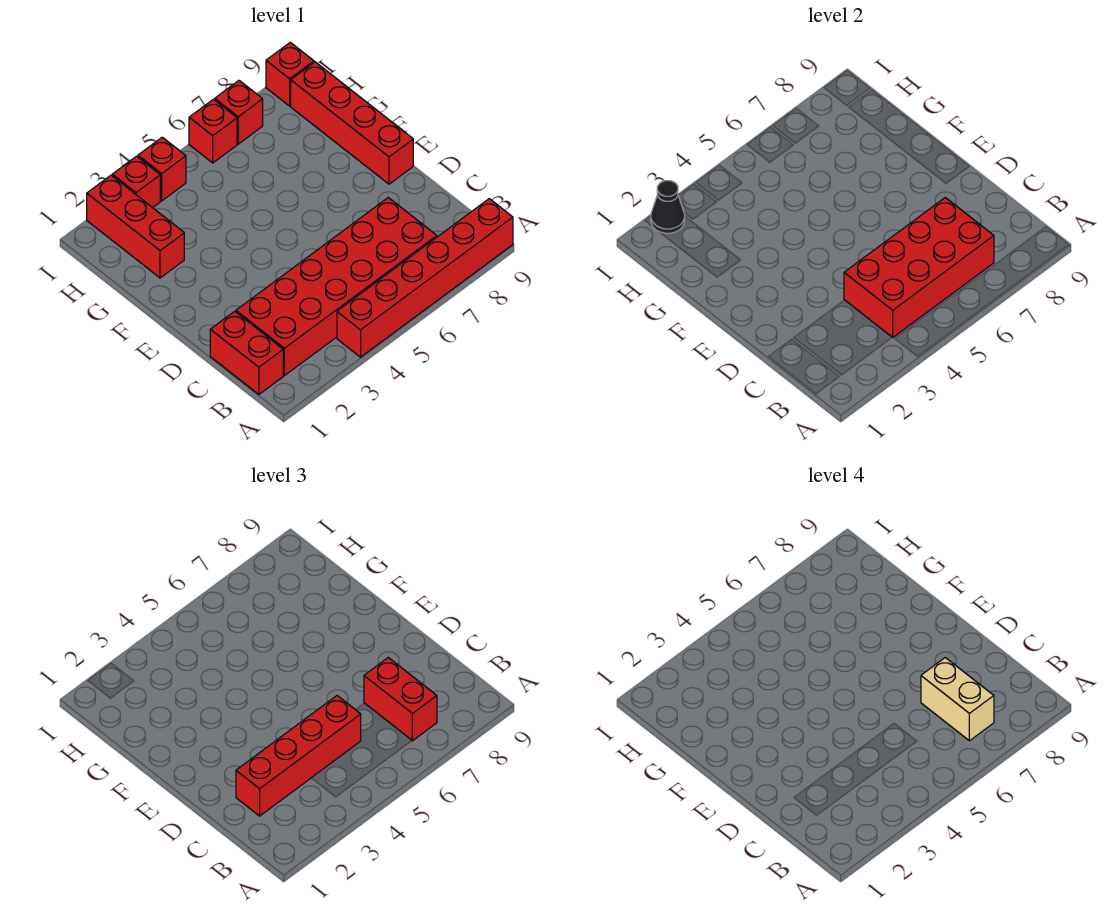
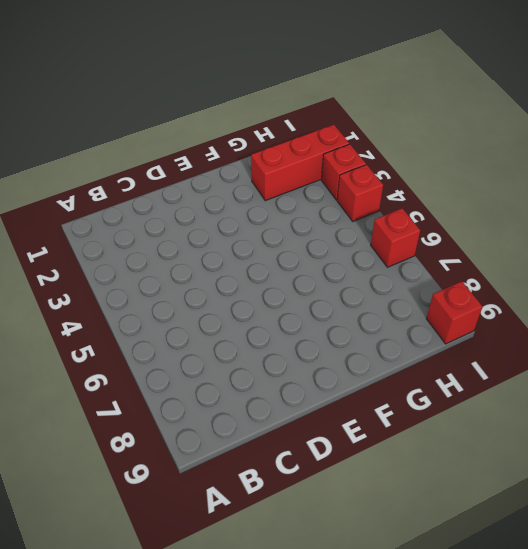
none -> red 1x6 brick [337,199,513,357]
none -> red 1x2 brick [210,311,283,395]
none -> red 2x6 brick [236,198,437,376]

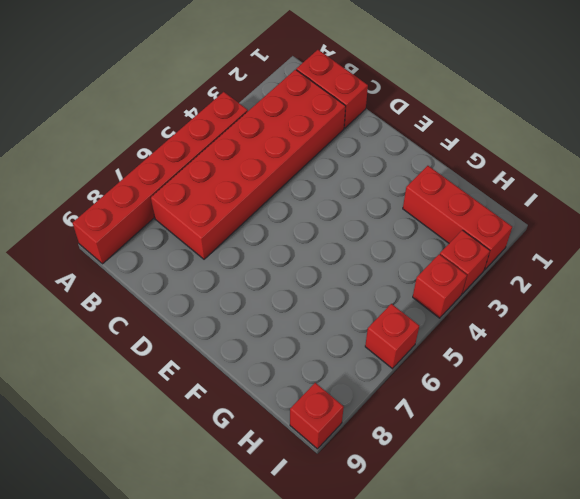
none -> red 1x4 brick [291,62,413,184]
none -> red 1x1 brick [215,81,263,144]
none -> red 2x4 brick [844,198,994,338]

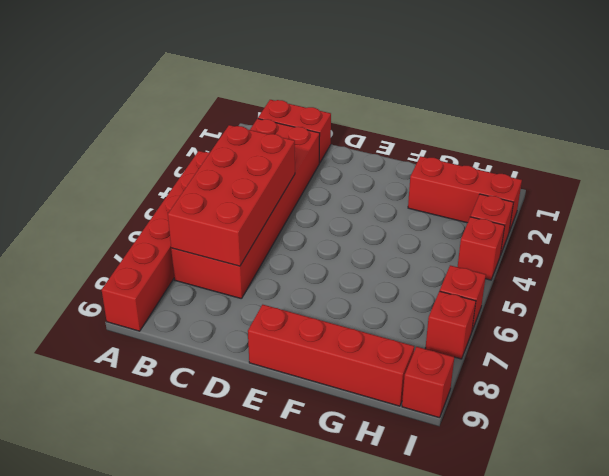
none -> black 1x1 cone [651,181,685,233]
none -> red 1x2 brick [364,658,437,741]
none -> red 1x4 brick [236,696,361,816]

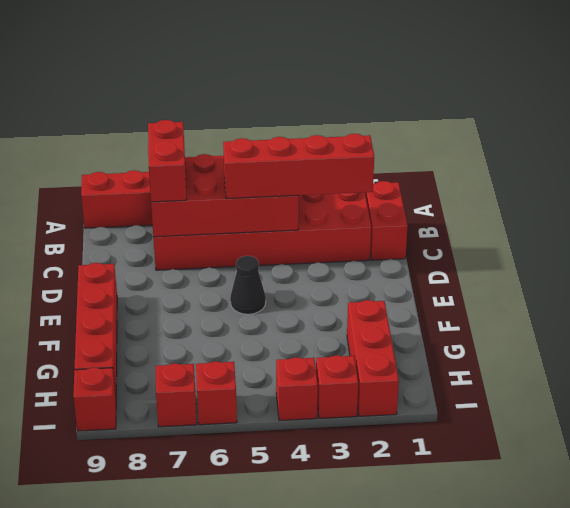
black 1x1 cone [230,256,266,314] -> black 1x1 cone moved to [651,181,685,233]
none -> tan 1x2 brick [921,658,994,741]

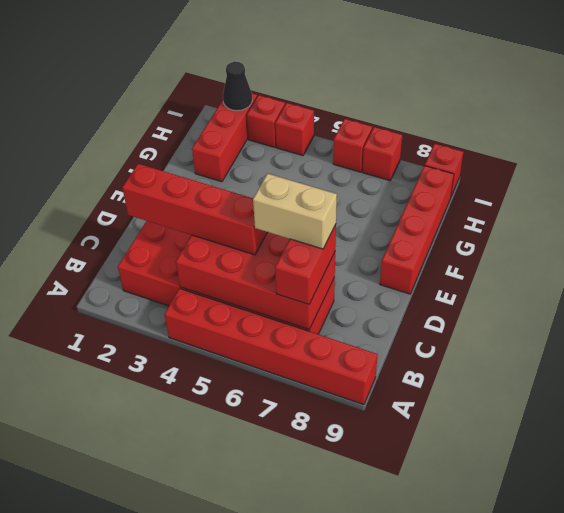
tan 1x2 brick [253,174,337,249] -> tan 1x2 brick turned to [921,658,994,741]
none -> red 1x2 brick [210,311,283,395]

